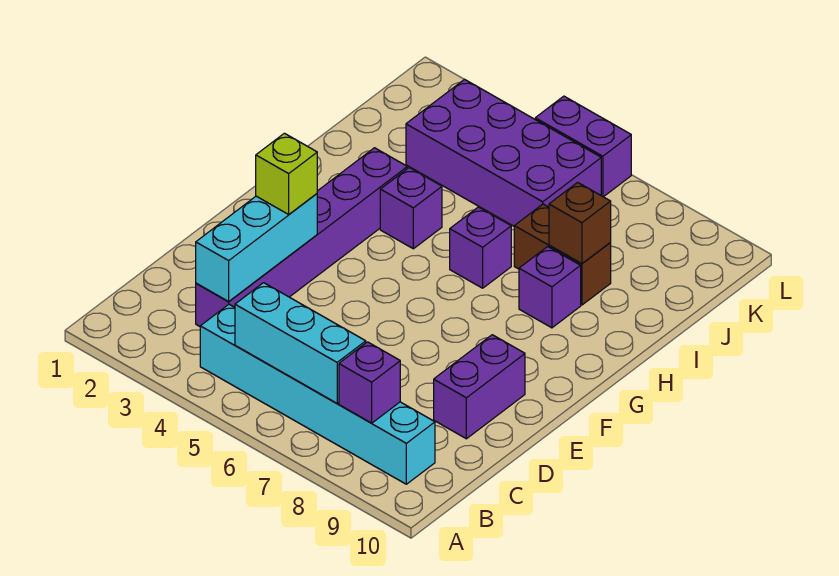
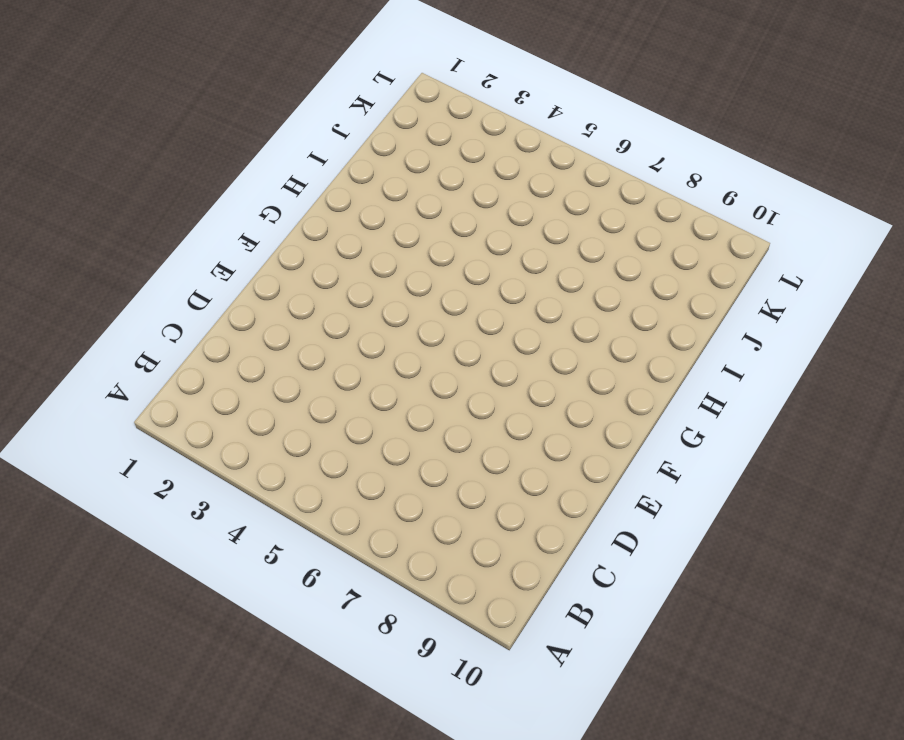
none -> cyan 1x6 brick [200,304,435,484]
none -> purple 1x6 brick [196,148,407,326]
none -> purple 1x2 brick [434,335,525,439]

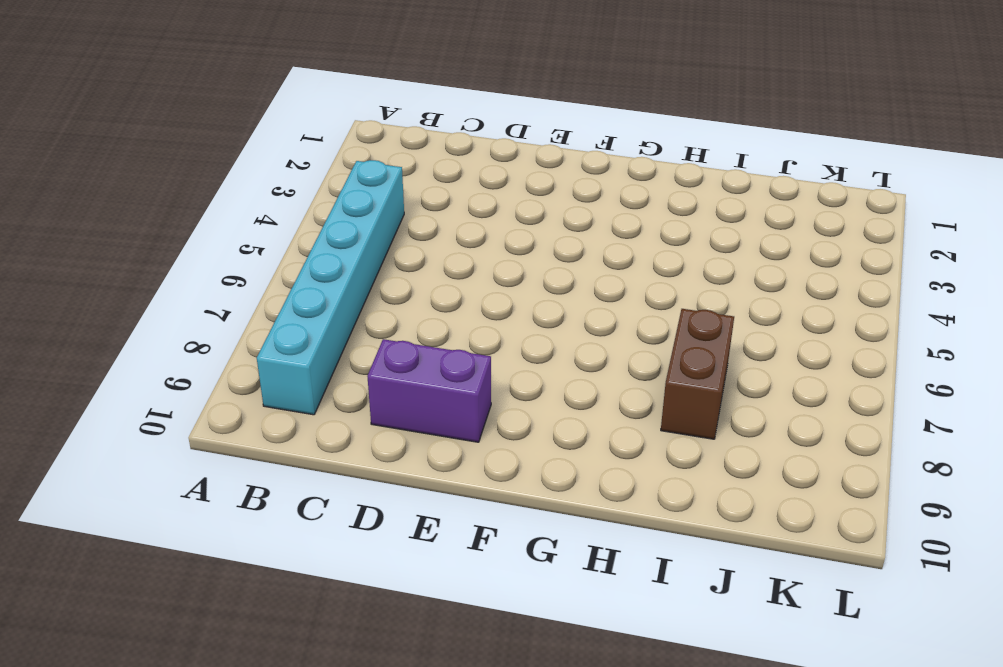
none -> purple 1x6 brick [196,148,407,326]
none -> purple 1x1 brick [380,168,442,249]
none -> purple 1x1 brick [450,207,511,288]

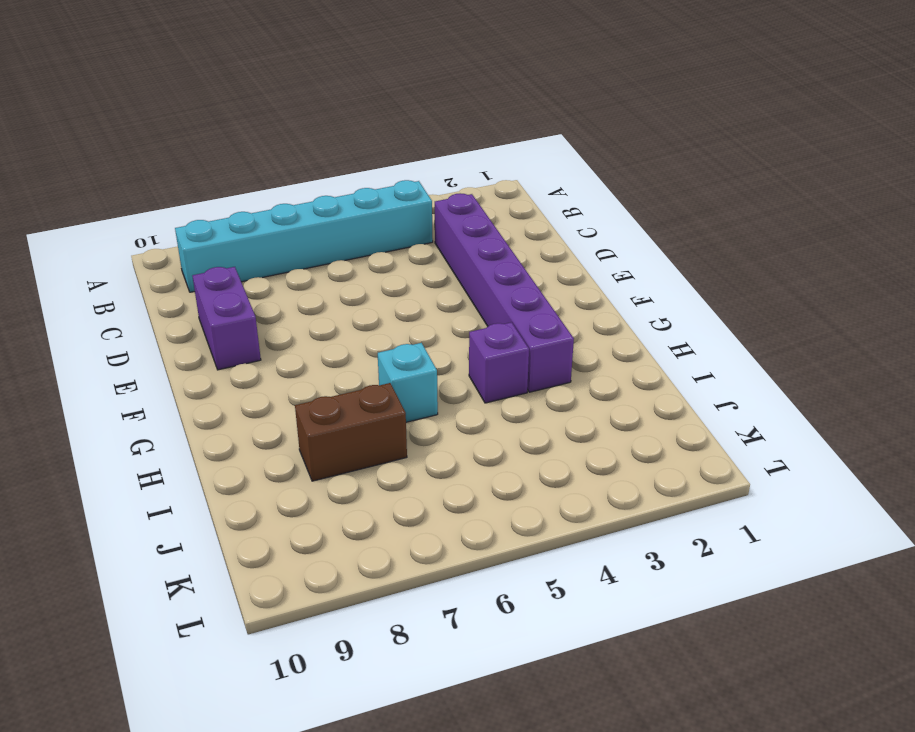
cyan 1x1 brick [378,343,438,422] -> purple 1x1 brick [450,207,511,288]
none -> purple 1x1 brick [519,247,581,328]
none -> purple 2x4 brick [406,79,601,226]
none -> purple 1x2 brick [535,96,631,197]

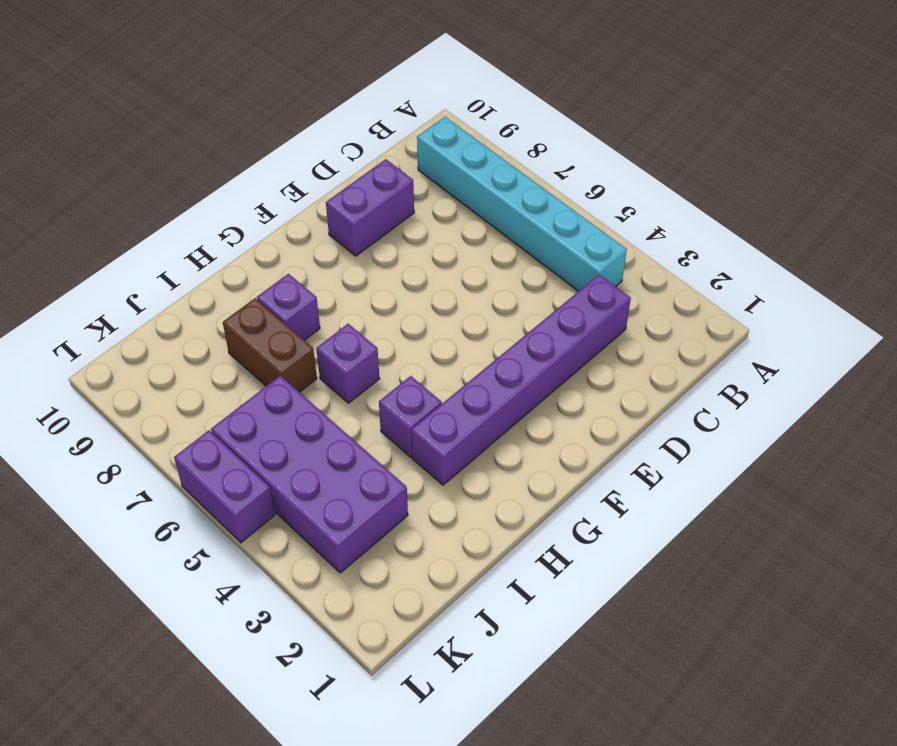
none -> cyan 1x3 brick [235,283,366,403]
none -> purple 1x1 brick [339,342,400,423]
none -> cyan 1x3 brick [196,194,317,301]

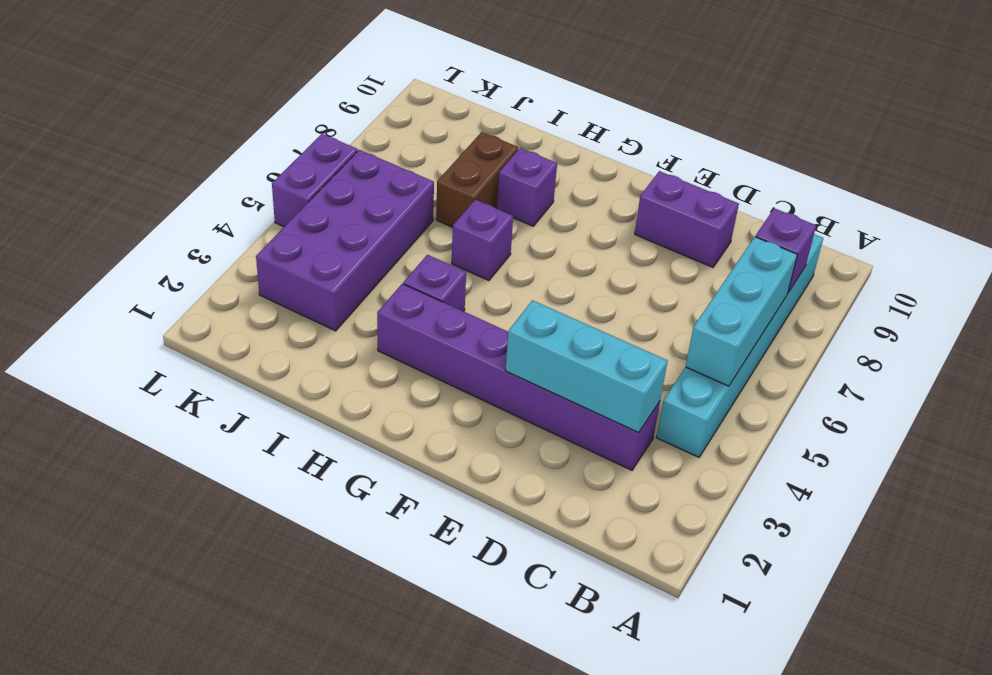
none -> brown 1x1 brick [549,182,611,264]
none -> lime 1x1 brick [256,133,317,214]

